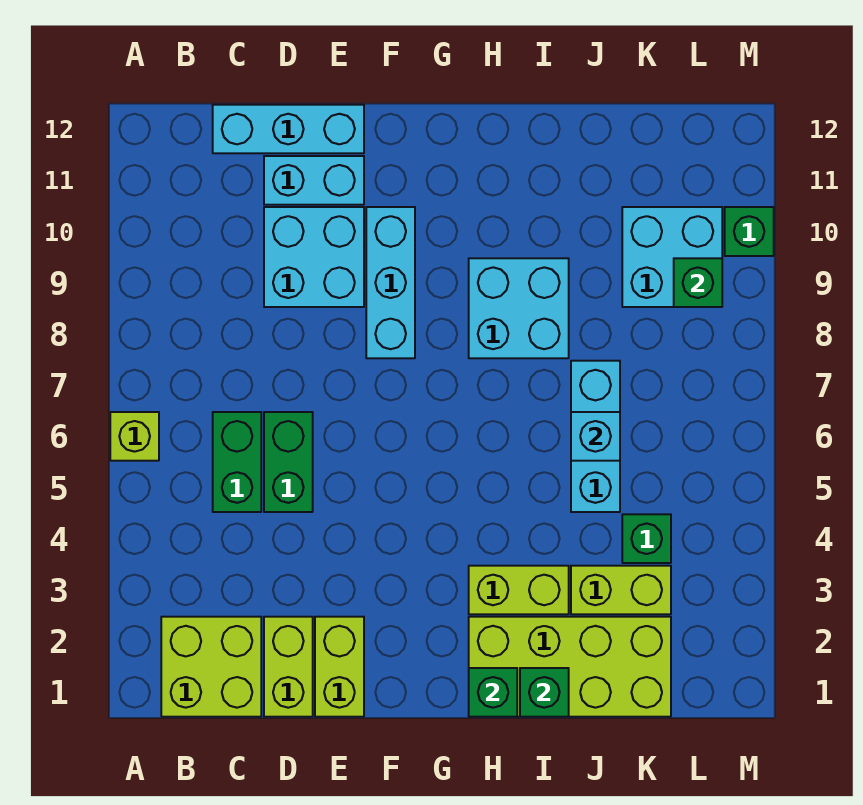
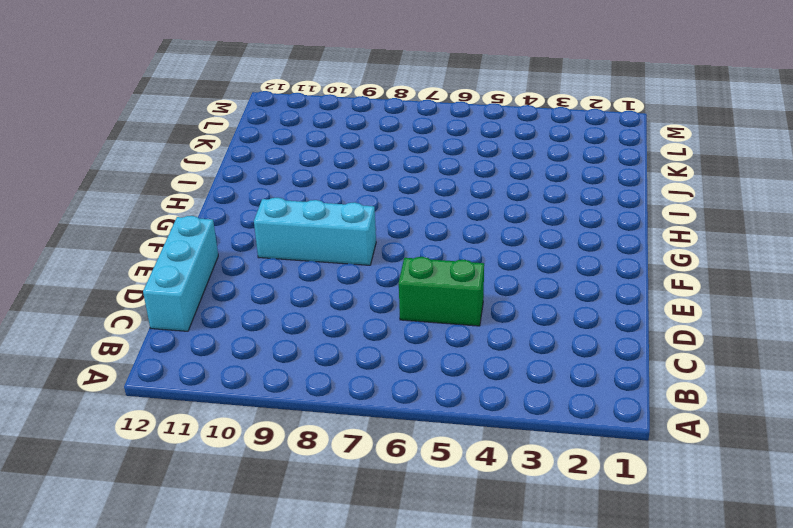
none -> lime 1x1 brick [110,412,159,461]
none -> lime 2x2 brick [161,617,261,717]
none -> green 1x2 brick [213,412,261,512]

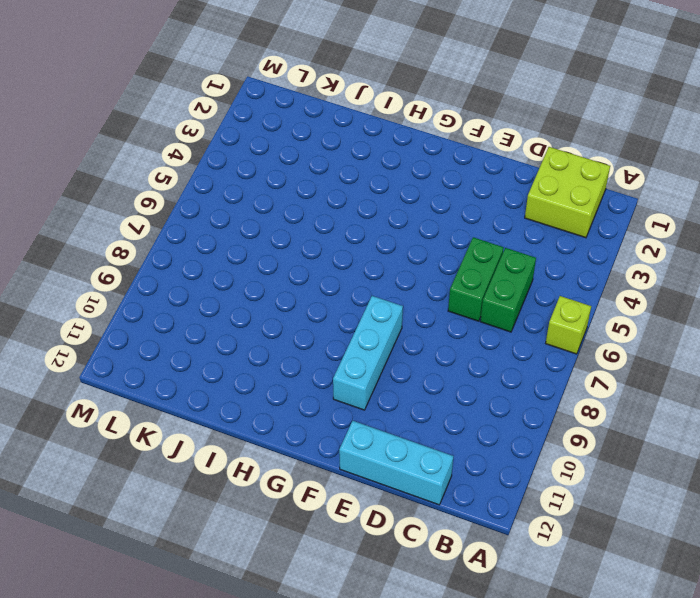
none -> lime 1x2 brick [264,617,313,717]
none -> cyan 2x2 brick [264,207,364,307]
none -> cyan 1x2 brick [264,156,364,205]

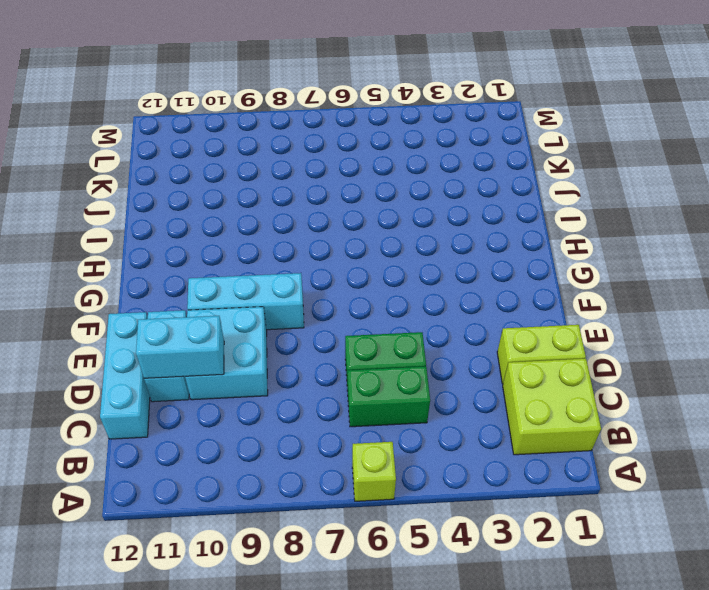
cyan 1x2 brick [136,316,224,378] -> none
none -> lime 1x2 brick [315,617,364,717]
none -> lime 2x4 brick [469,617,671,717]
none -> lime 1x2 brick [469,566,569,614]

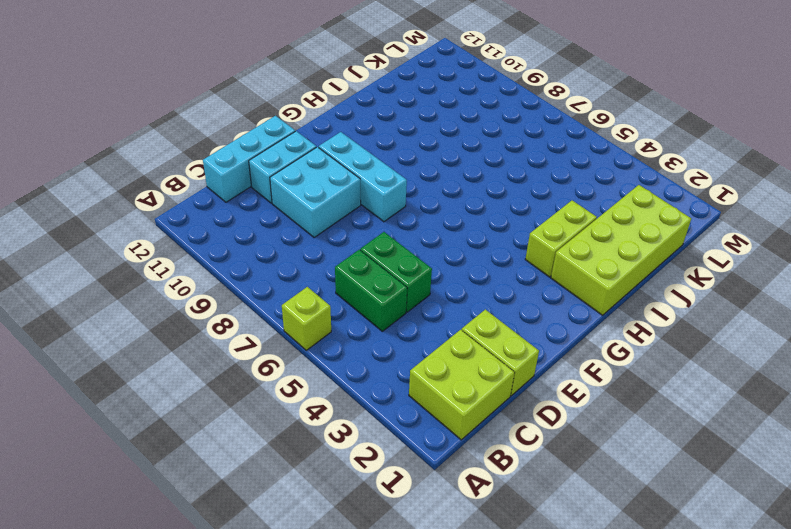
none -> lime 1x2 brick [315,617,364,717]
none -> cyan 2x2 brick [469,258,569,358]
none -> lime 1x2 brick [571,566,671,614]

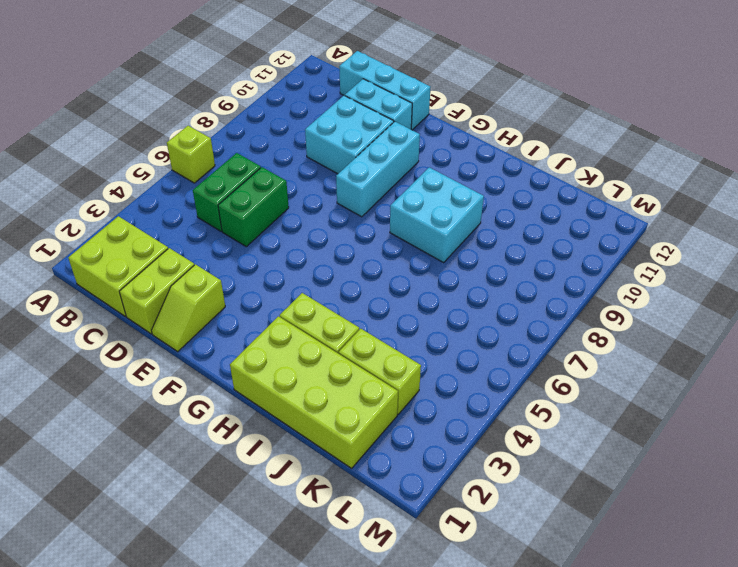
lime 1x2 slope [152,264,225,352] -> lime 1x2 brick [315,617,364,717]
none -> cyan 1x3 brick [571,361,620,512]
none -> green 1x1 brick [622,514,671,563]
none -> cyan 2x2 brick [622,207,722,307]

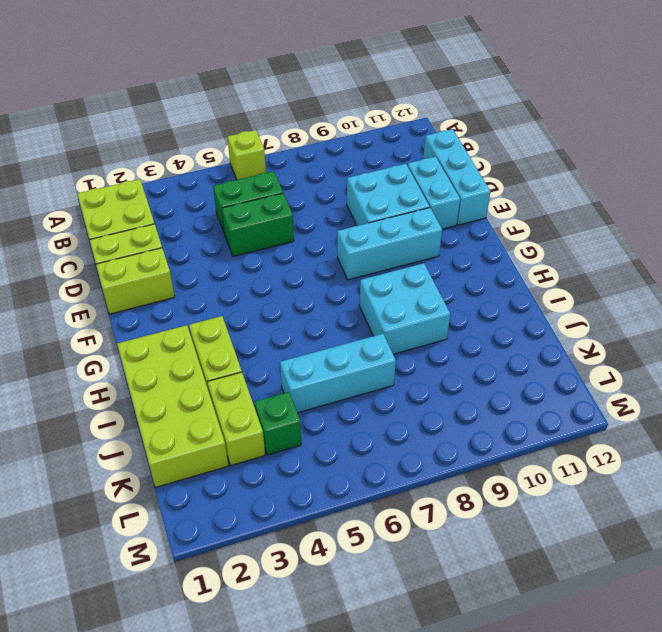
none -> cyan 2x2 brick [622,207,722,307]
none -> green 1x1 brick [725,207,774,256]
none -> green 1x1 brick [469,668,517,717]

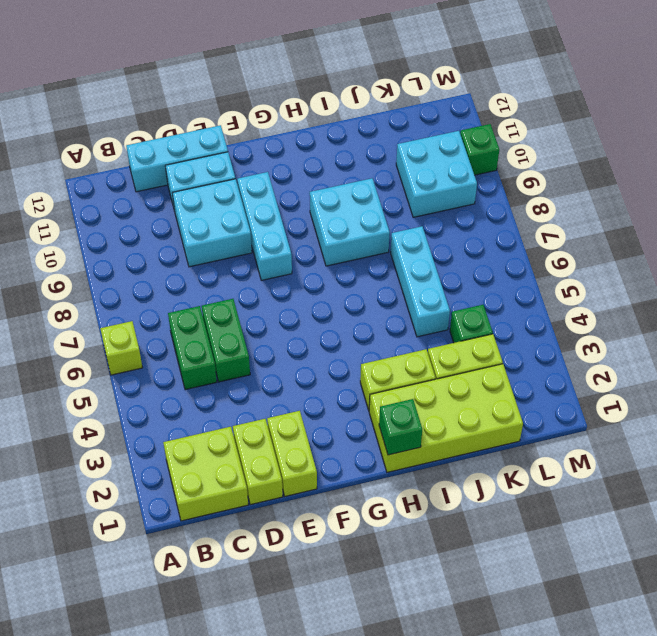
none -> green 1x1 brick [520,668,569,717]
none -> cyan 1x1 brick [571,412,620,461]
none -> green 1x1 brick [674,258,722,307]

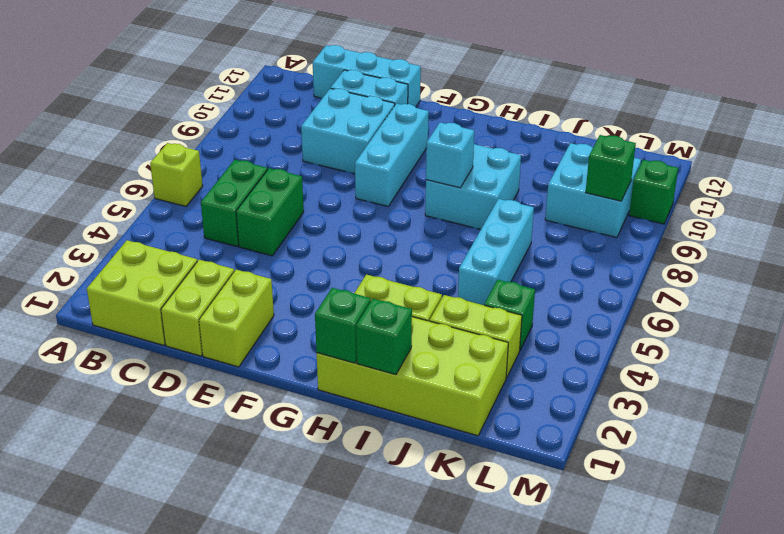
cyan 1x1 brick [426,122,474,188] -> cyan 1x1 brick moved to [571,412,620,461]

